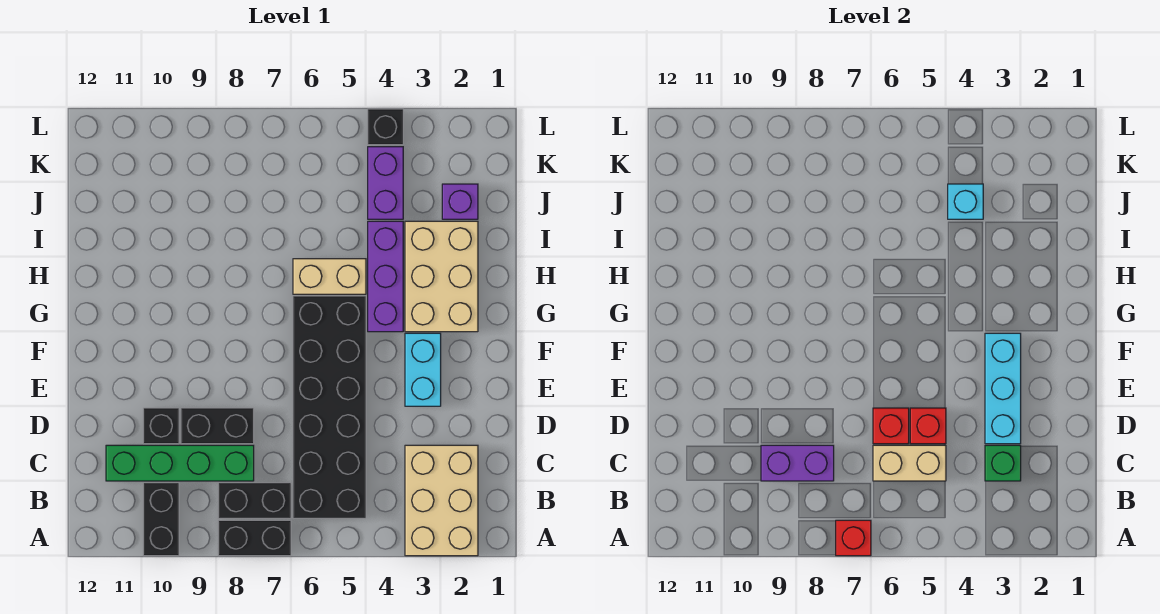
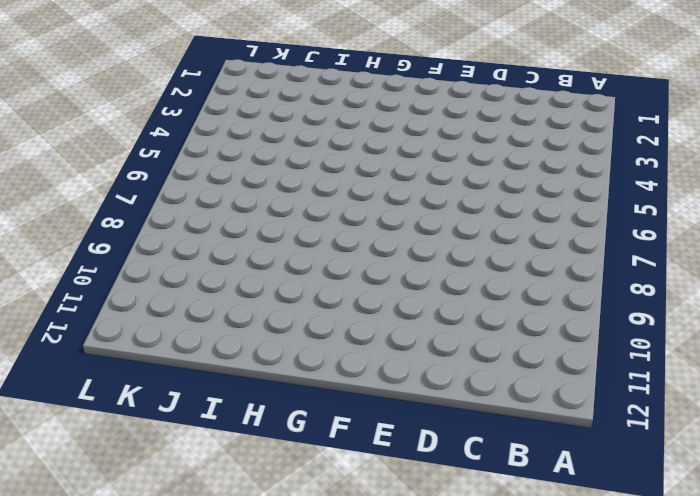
none -> tan 2x3 brick [405,445,478,556]
none -> black 1x2 brick [218,520,291,556]
none -> black 1x2 brick [143,483,179,556]

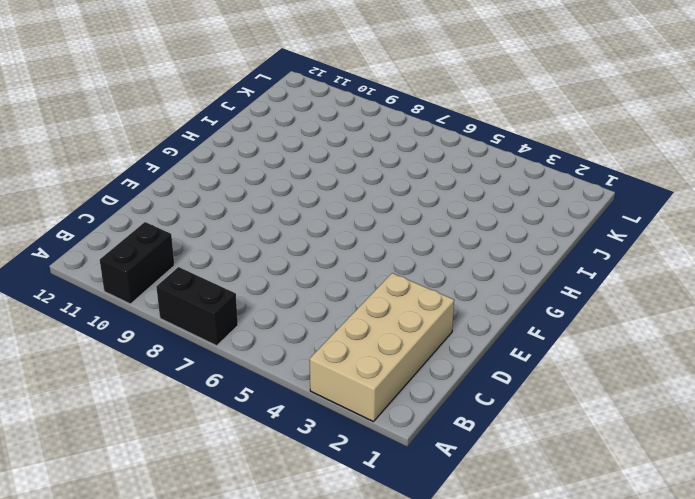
tan 2x4 brick [310,273,454,422] -> tan 2x3 brick [405,445,478,556]
none -> black 2x6 brick [293,296,366,518]
none -> black 1x2 brick [218,483,291,518]
none -> green 1x4 brick [106,445,254,481]

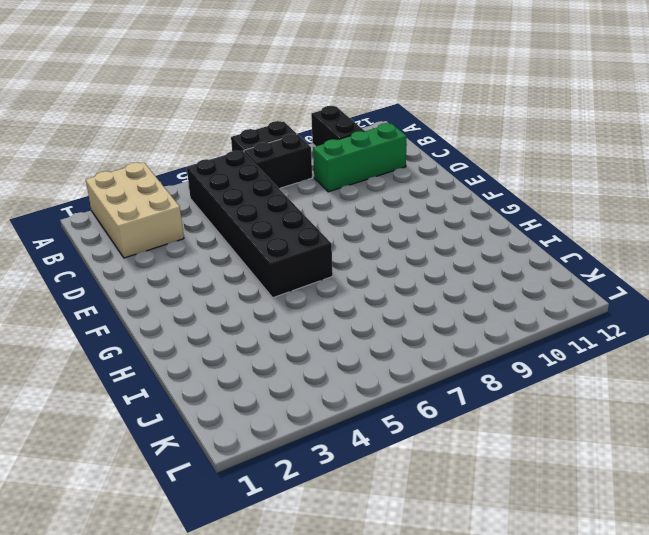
green 1x3 brick [313,123,406,192] -> green 1x4 brick [106,445,254,481]
none -> black 1x2 brick [181,408,254,444]
none -> black 1x1 brick [143,408,179,444]
none -> cyan 1x2 brick [405,333,441,406]

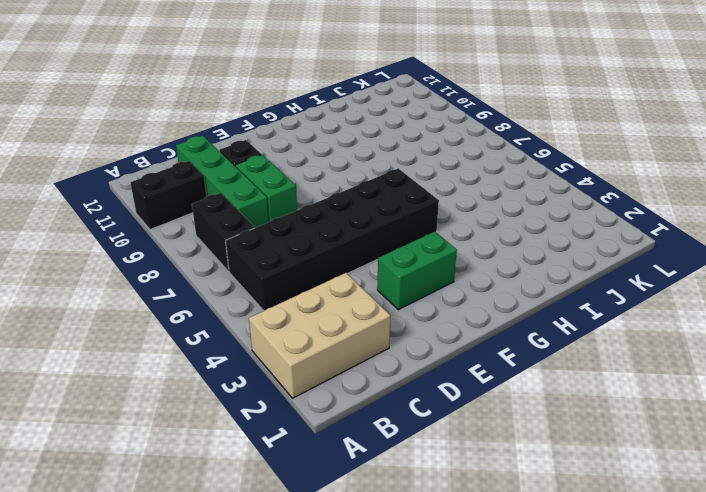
green 1x2 brick [235,155,297,222] -> black 1x2 brick [181,408,254,444]
green 1x2 brick [377,232,457,310] -> cyan 1x2 brick [405,333,441,406]
none -> black 1x2 brick [218,520,291,556]
none -> tan 2x3 brick [405,221,478,332]
none -> purple 1x3 brick [368,221,403,332]

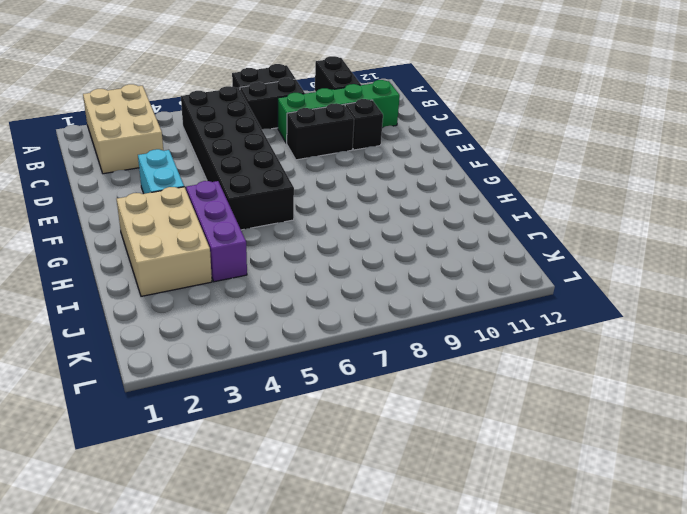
none -> tan 1x2 brick [293,259,366,294]
none -> purple 1x1 brick [442,184,478,219]
none -> purple 1x2 brick [368,147,403,219]

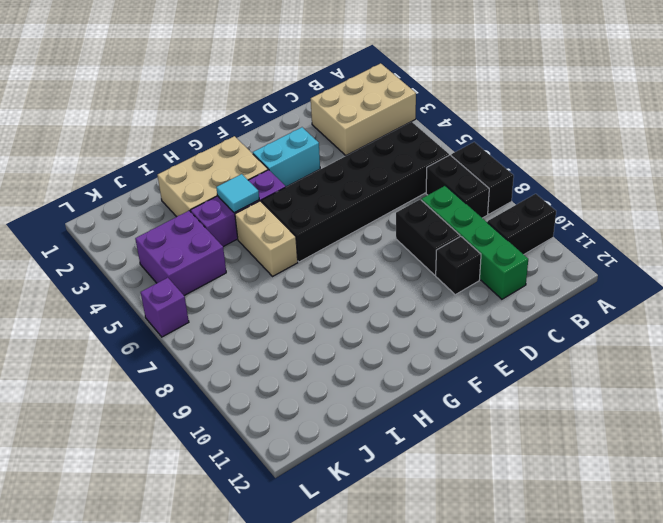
cyan 1x1 tile [216,174,259,213] -> none
purple 2x2 brick [135,211,226,296] -> purple 1x2 brick [368,147,403,219]
purple 1x1 brick [141,278,189,337] -> purple 1x1 brick moved to [442,184,478,219]
none -> black 1x1 brick [368,109,403,145]
none -> red 1x1 brick [836,520,871,556]
none -> green 1x1 brick [985,445,1021,481]

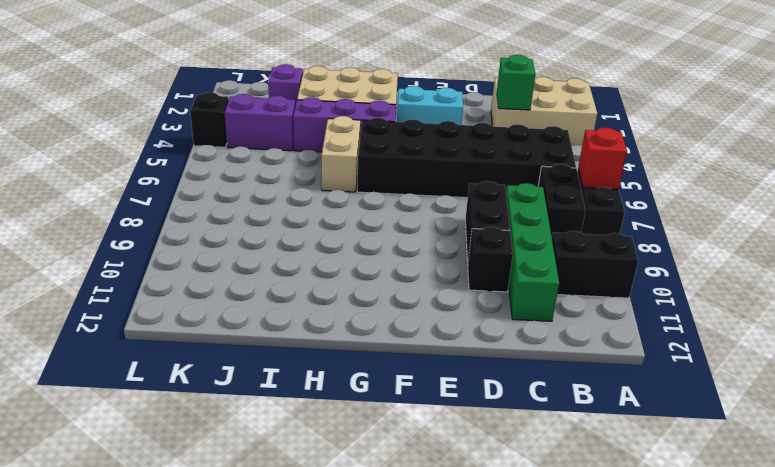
none -> tan 1x2 brick [873,445,946,481]
none -> purple 1x2 brick [761,445,834,481]
none -> cyan 1x3 brick [985,333,1021,444]

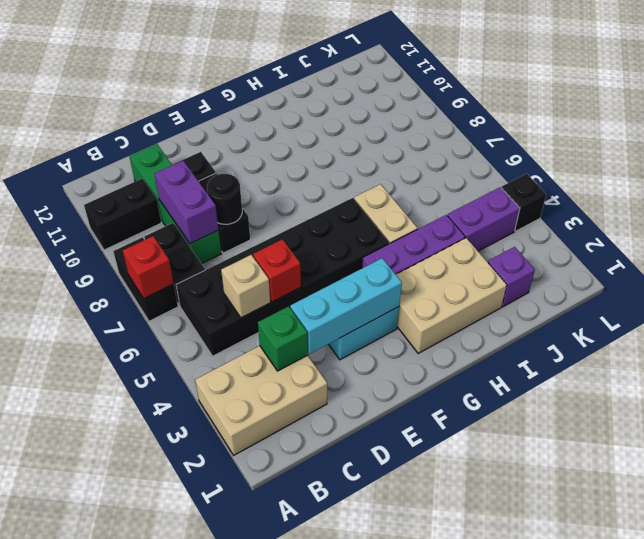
tan 1x1 brick [221,255,270,318] -> tan 1x2 brick [873,445,946,481]
black 1x1 round brick [207,174,242,224] -> none
none -> red 1x1 brick [873,408,909,444]
none -> cyan 1x1 brick [948,184,983,219]

